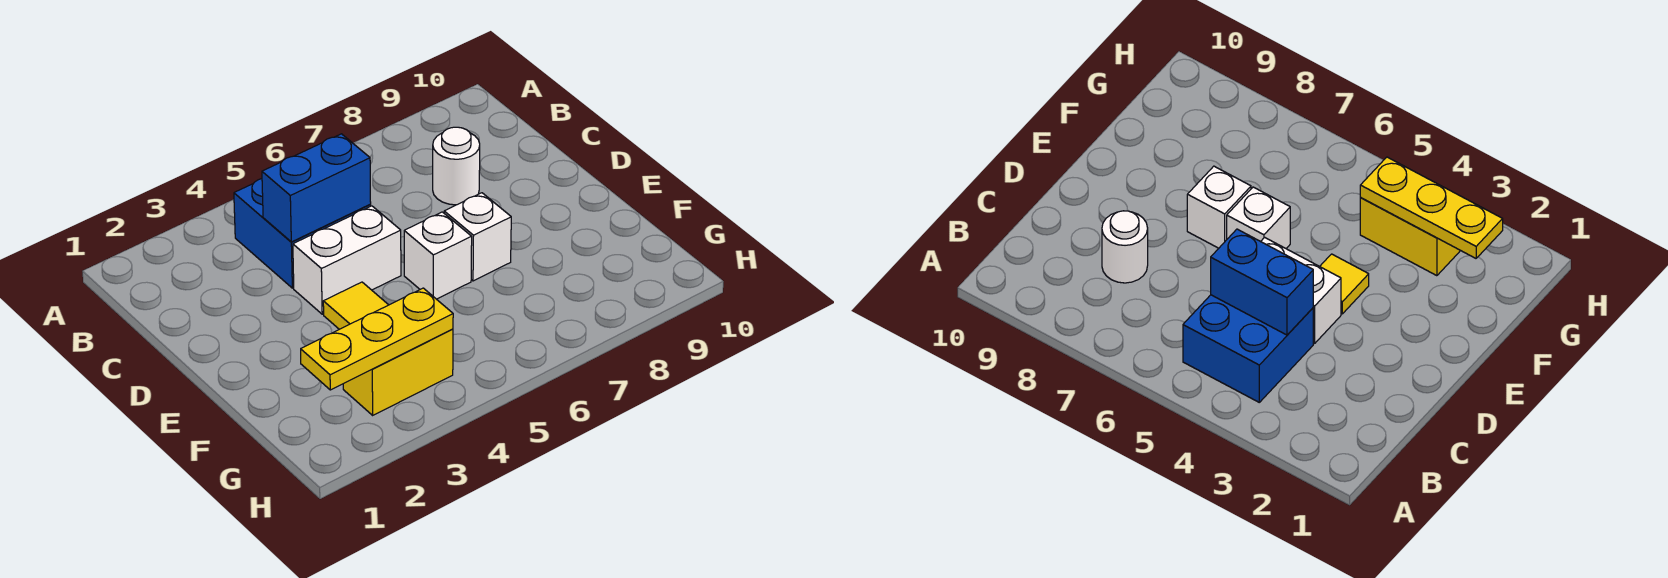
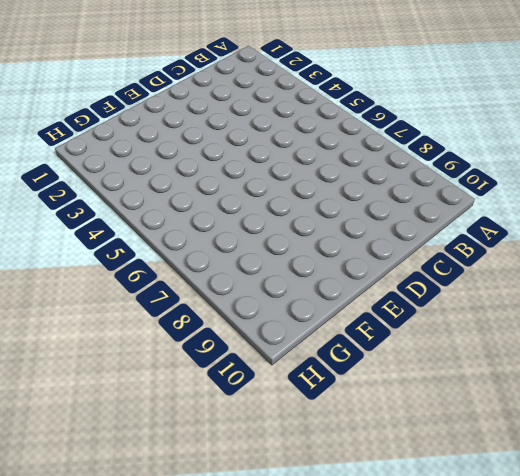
none -> blue 2x2 brick [234,179,371,288]
none -> white 1x1 round brick [433,127,480,205]

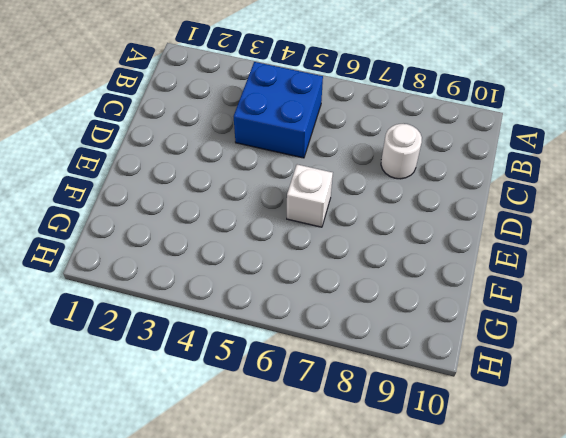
none -> white 1x2 brick [293,206,401,314]
none -> yellow 1x1 tile [323,282,388,329]

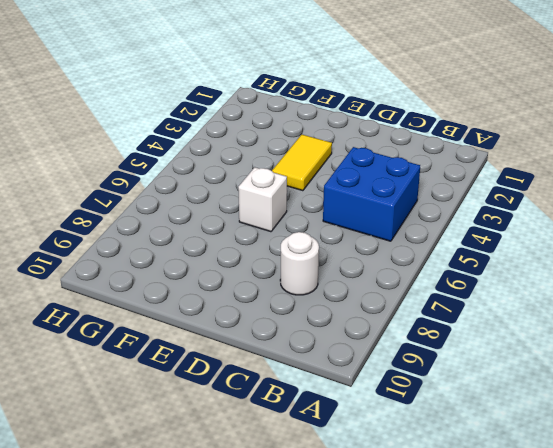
yellow 1x2 tile [272,135,332,191] -> yellow 1x1 tile [323,282,388,329]
none -> white 1x2 brick [293,206,401,314]
none -> white 1x1 brick [444,193,511,281]

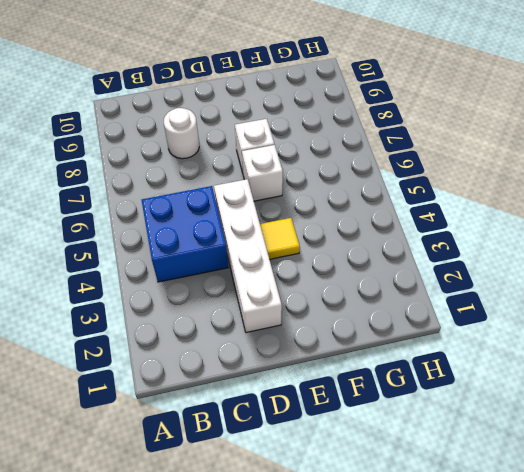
white 1x4 brick [214,179,282,332] -> white 1x2 brick [293,206,401,314]
none -> yellow 1x2 brick [343,329,453,415]
none -> blue 1x2 brick [262,134,371,242]

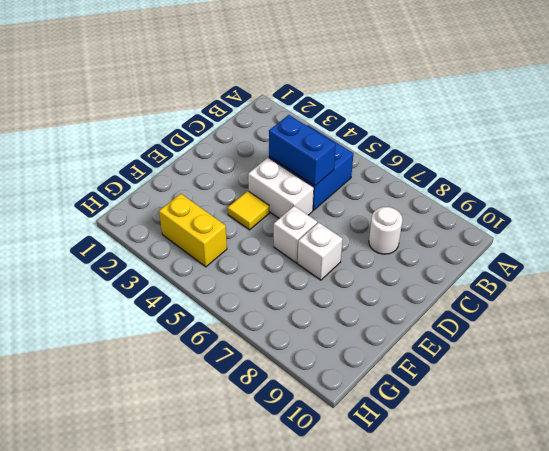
none -> yellow 1x3 plate [301,288,453,390]

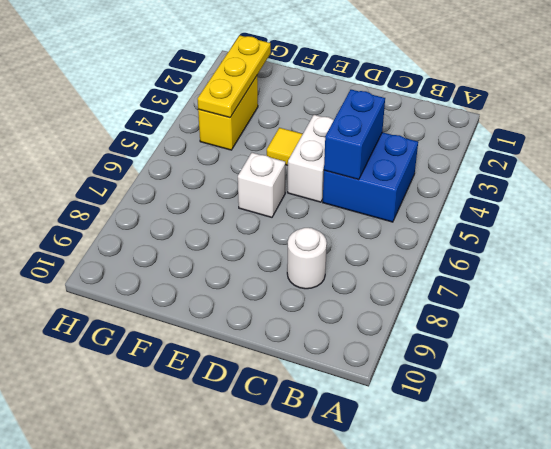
none -> white 1x1 brick [444,193,511,281]

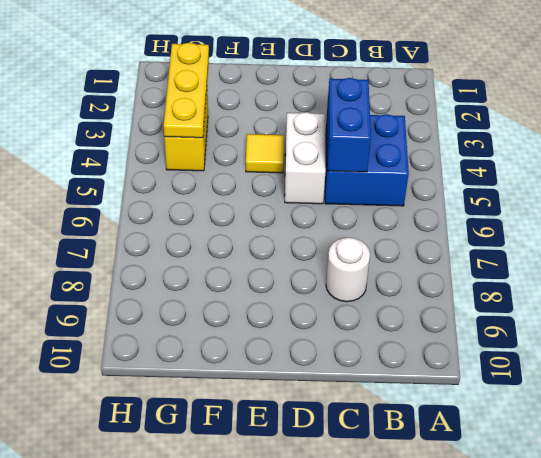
none -> white 1x1 brick [404,212,472,299]
none -> white 1x1 brick [444,193,511,281]

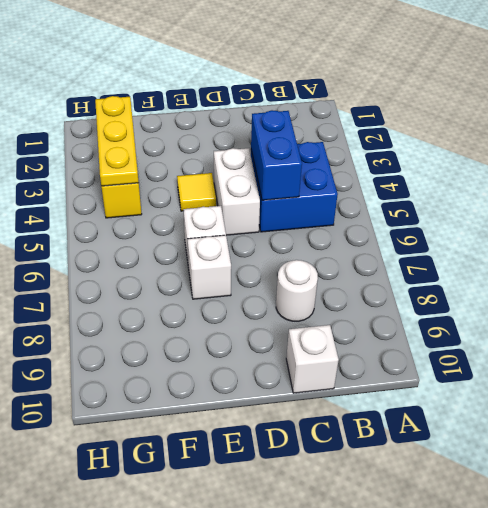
white 1x1 brick [286,325,339,393] -> none

